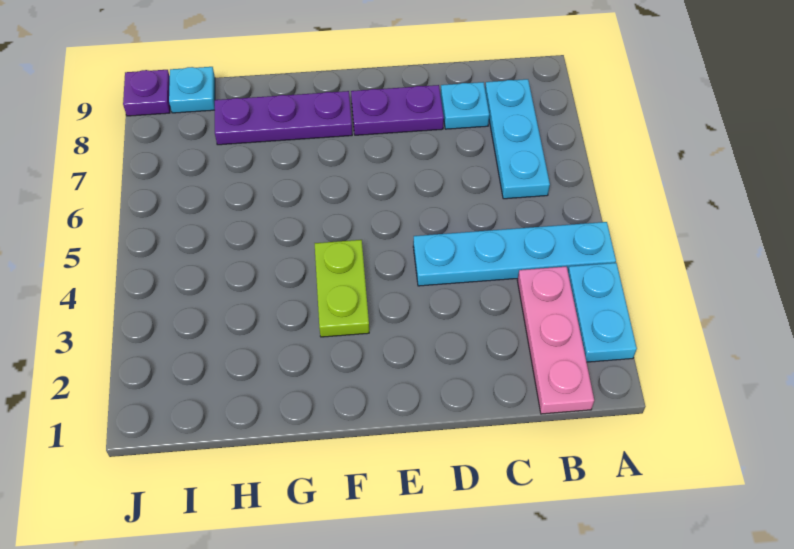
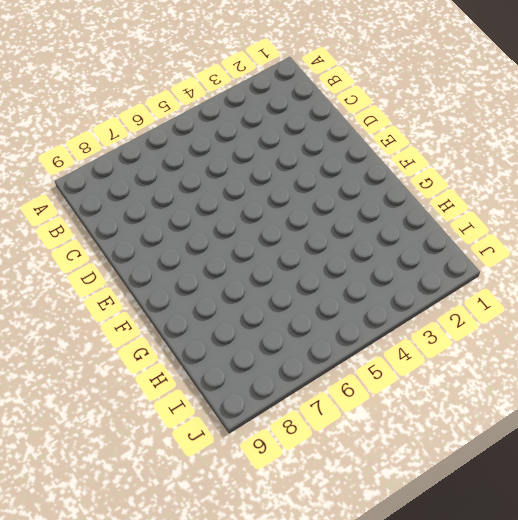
none -> cyan 1x2 plate [568,263,637,362]
none -> cyan 1x4 plate [413,222,616,286]

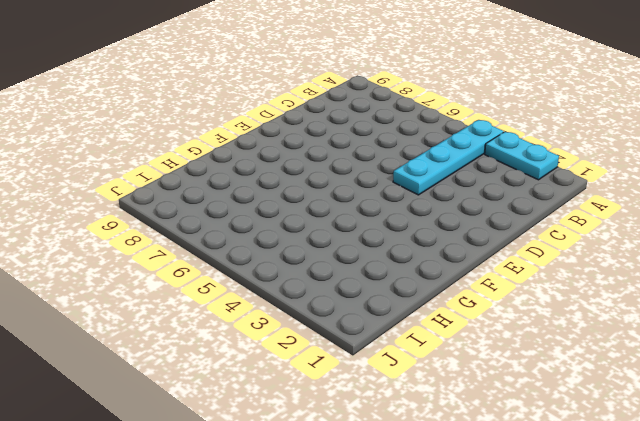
none -> pink 1x3 plate [517,267,594,414]
none -> cyan 1x3 plate [485,79,550,199]

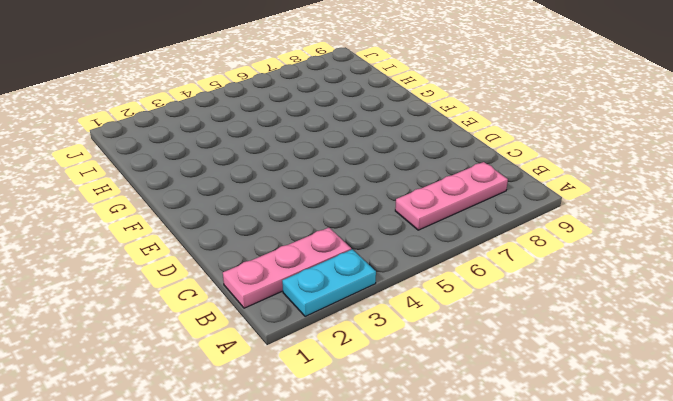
pink 1x3 plate [395,162,508,230] -> cyan 1x3 plate [485,79,550,199]
none -> cyan 1x4 plate [413,222,616,286]
none -> cyan 1x1 plate [441,82,489,129]

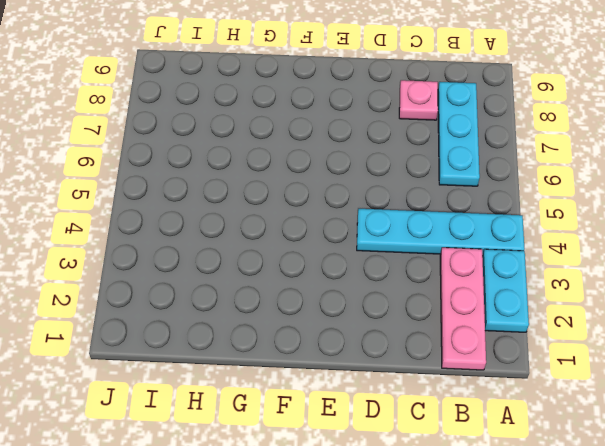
pink 1x1 plate [399,80,438,120] -> cyan 1x1 plate [441,82,489,129]
none -> purple 1x2 plate [351,85,444,135]
none -> lime 1x2 plate [315,240,369,337]

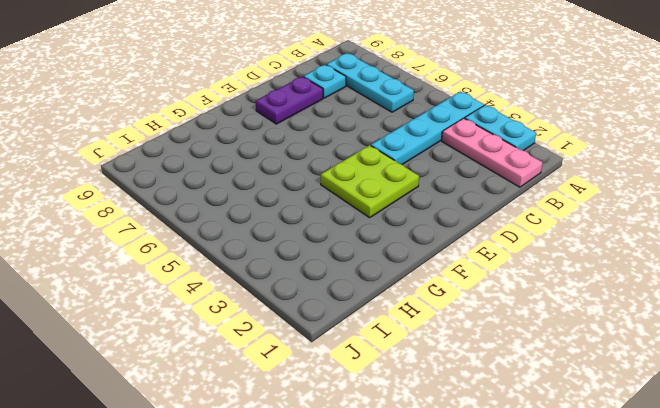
lime 2x2 plate [321,145,419,218] -> lime 1x2 plate [315,240,369,337]
none -> purple 1x3 plate [215,91,352,145]
none -> cyan 1x1 plate [169,67,215,113]

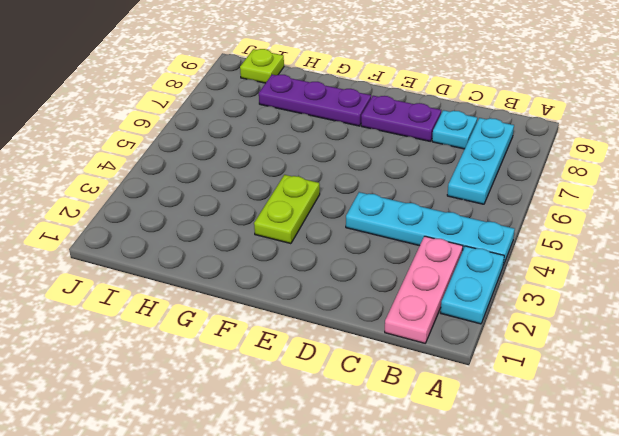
lime 1x1 plate [240,49,284,83] -> cyan 1x1 plate [169,67,215,113]
none -> purple 1x1 plate [123,70,170,116]

